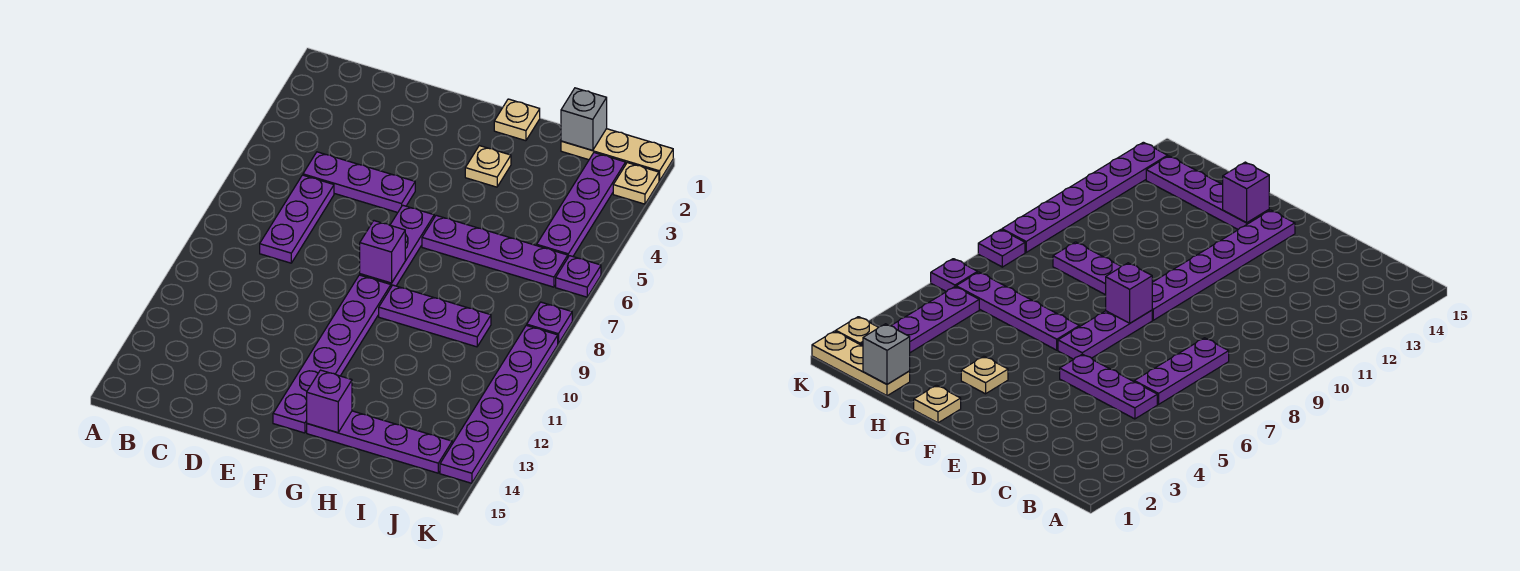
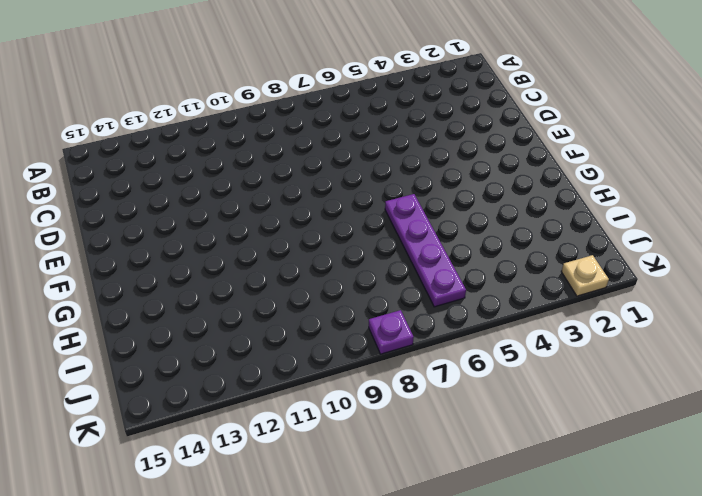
none -> purple 1x3 plate [303,152,415,213]
none -> purple 1x3 plate [260,175,334,263]
none -> purple 1x3 plate [360,205,434,287]

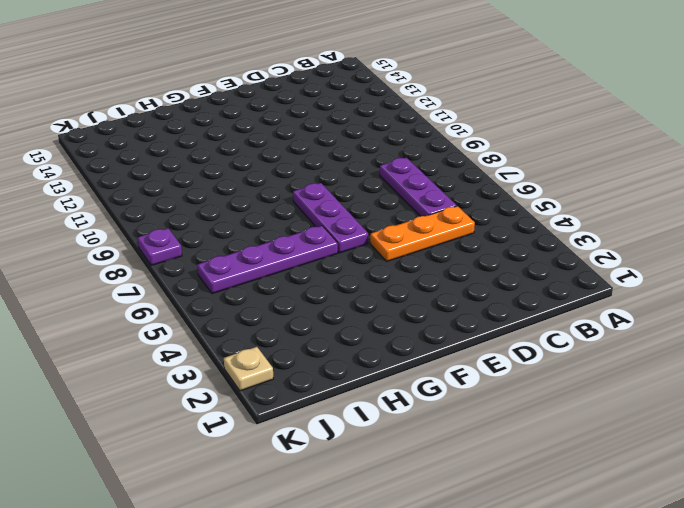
orange 1x3 plate [370,206,475,261] -> purple 1x3 plate [303,152,415,213]
none -> purple 1x6 plate [273,275,391,433]
none -> tan 1x1 plate [494,99,540,141]
none -> tan 1x1 plate [465,146,511,187]

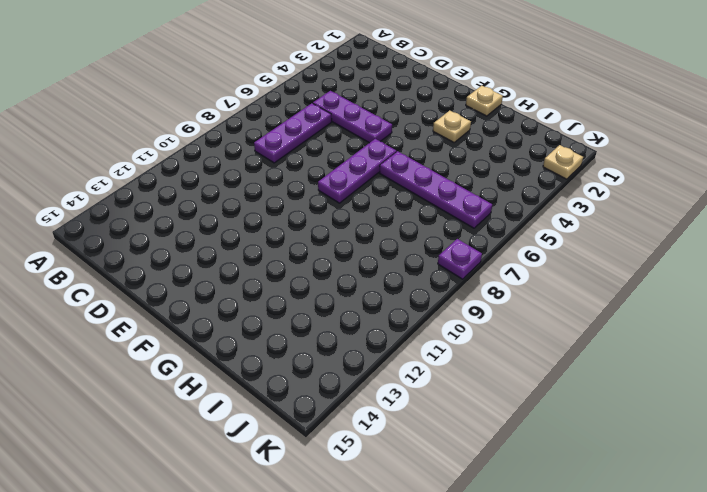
none -> purple 1x6 plate [273,275,391,433]
none -> purple 1x3 plate [379,285,491,347]
none -> purple 1x4 plate [307,411,452,473]

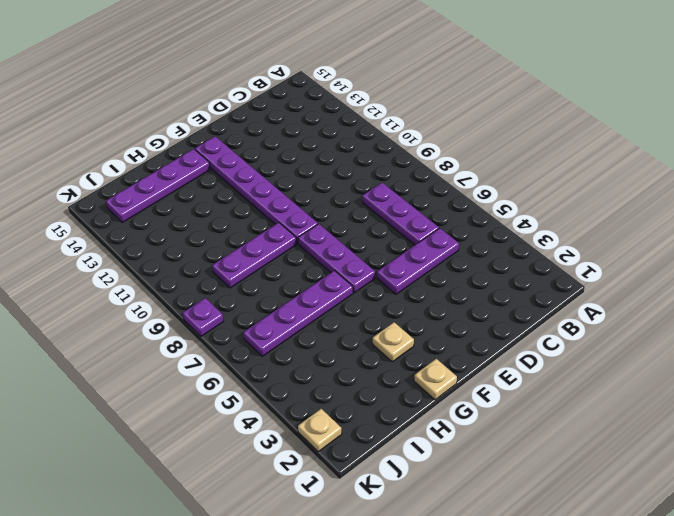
none -> tan 1x3 plate [561,129,673,181]
none -> purple 1x4 plate [537,153,626,257]
none -> purple 1x1 plate [556,256,601,297]

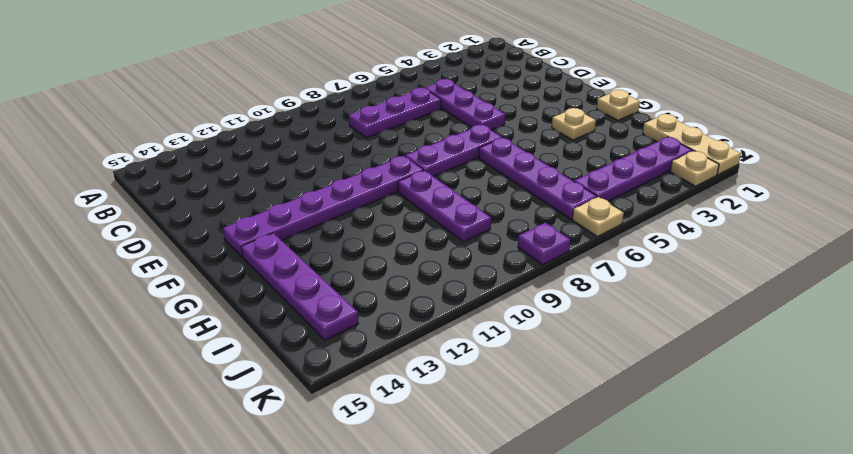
tan 1x1 plate [572,197,624,237] -> purple 1x1 plate [556,256,601,297]
none -> purple 1x6 plate [440,325,558,483]
none -> purple 1x1 brick [360,221,405,283]
none -> purple 1x1 brick [307,370,352,433]

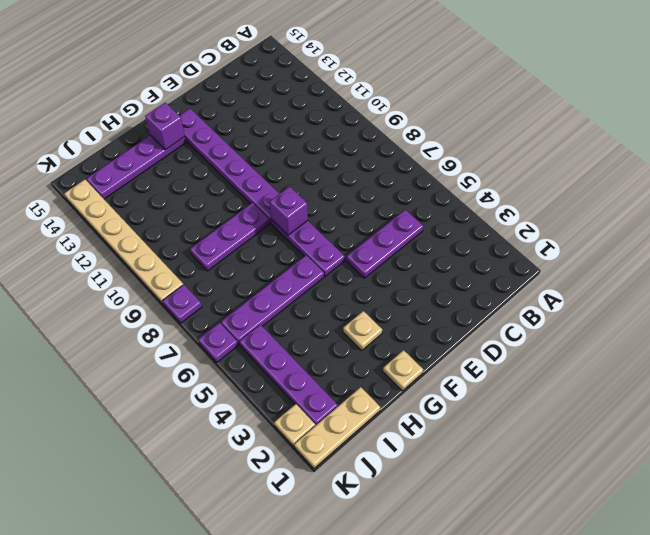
tan 1x6 plate [64,180,183,304] -> purple 1x6 plate [440,325,558,483]
none -> purple 1x3 plate [260,175,334,263]
none -> grey 1x1 brick [561,88,607,150]

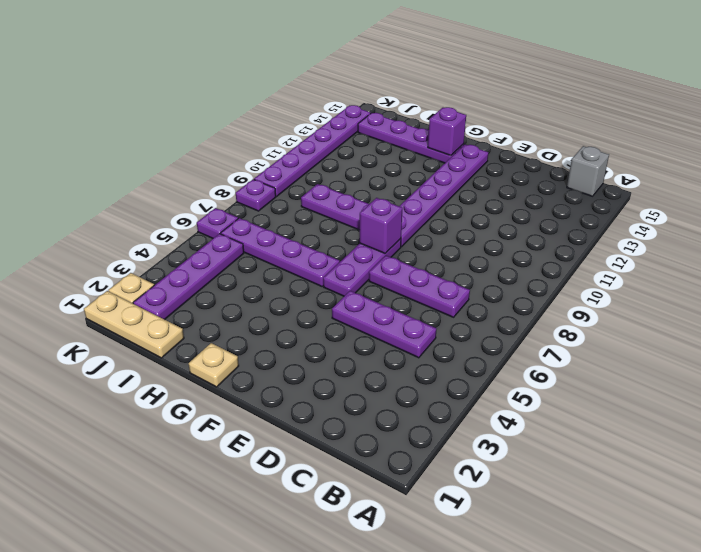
grey 1x1 brick [567,146,609,196] -> grey 1x1 brick moved to [561,88,607,150]
purple 1x3 plate [369,256,470,317] -> purple 1x3 plate turned to [260,175,334,263]
none -> tan 1x1 plate [465,146,511,187]

